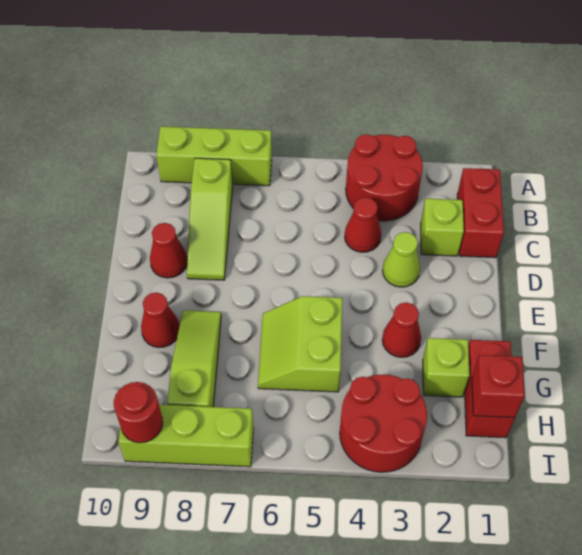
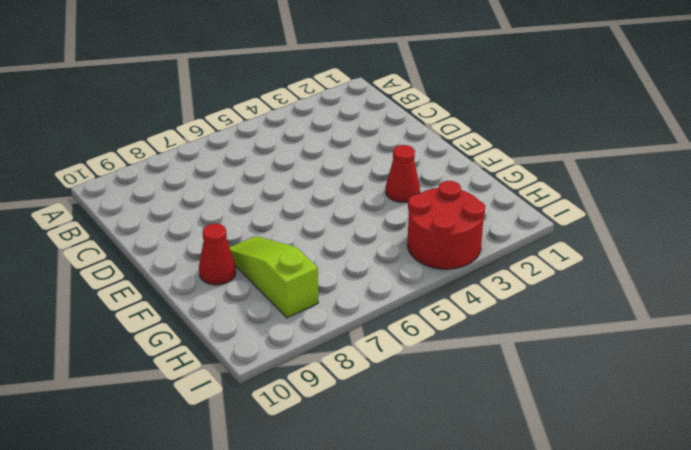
none -> red 2x2 round brick [346,134,423,221]
none -> lime 1x3 brick [156,126,272,186]
none -> red 1x2 brick [457,168,504,258]

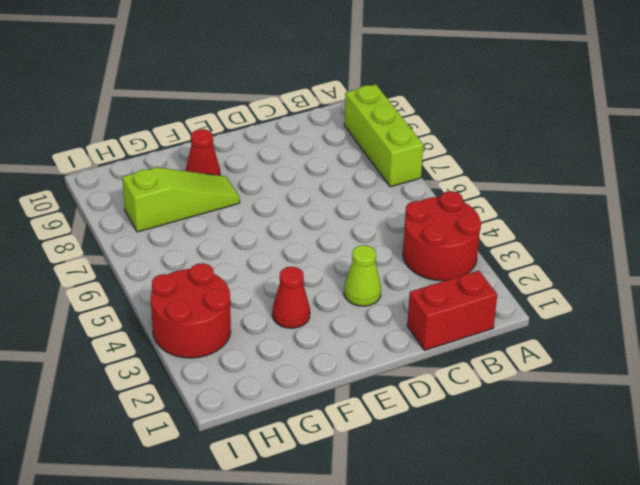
none -> lime 1x3 slope [187,158,233,280]
none -> lime 1x1 brick [421,199,464,256]
none -> red 1x1 cone [345,197,381,252]

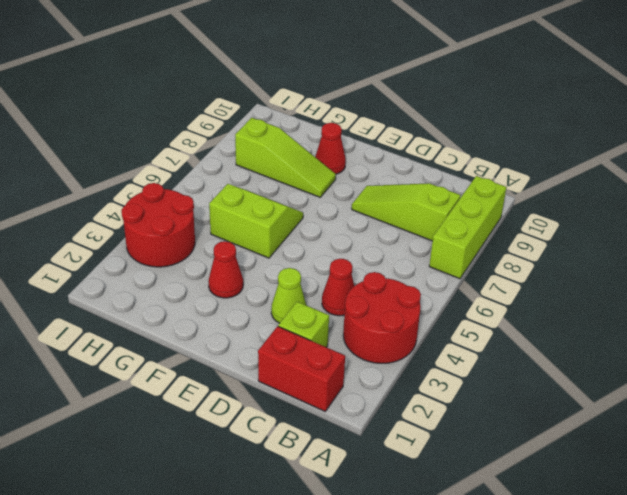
none -> red 1x1 cone [150,223,187,278]
none -> red 1x2 brick [465,340,515,438]
none -> lime 1x1 brick [423,338,470,397]

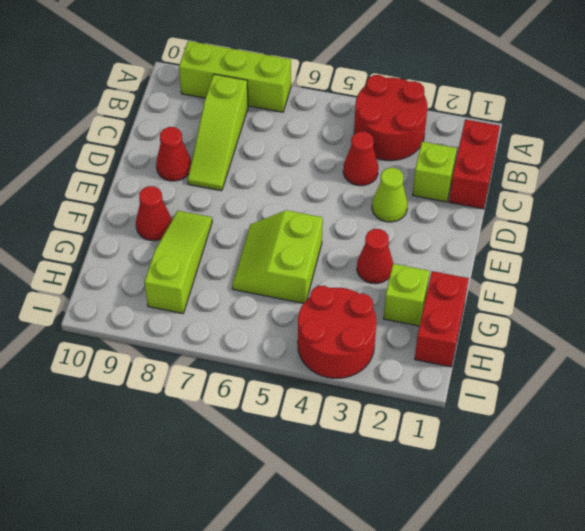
none -> lime 1x3 brick [118,405,254,467]
none -> red 1x1 brick [472,355,525,418]
none -> red 1x1 round brick [114,382,163,443]

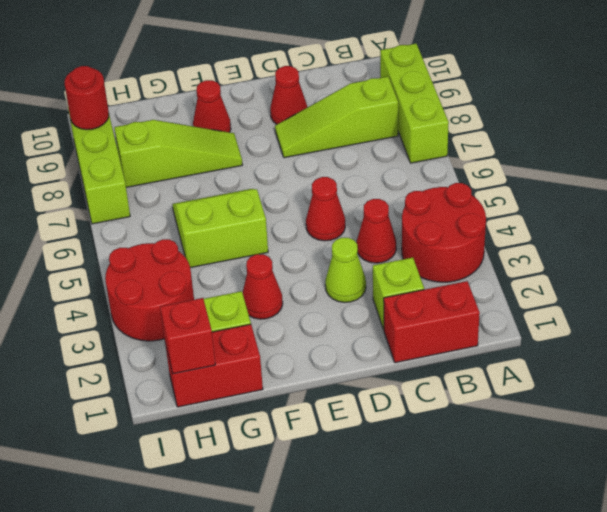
red 1x1 cone [306,177,345,241] -> none

